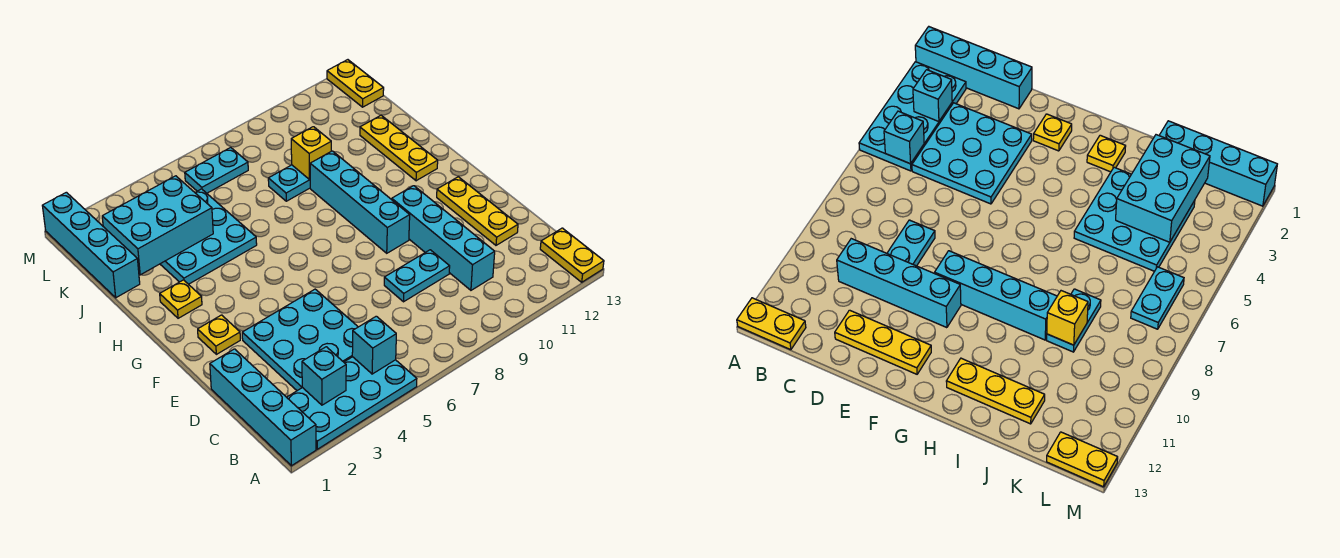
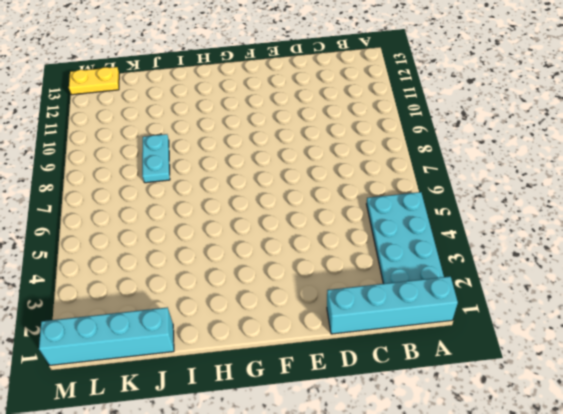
none -> yellow 1x2 plate [540,228,604,282]
none -> cyan 3x3 plate [242,289,358,391]
none -> cyan 1x4 brick [392,186,495,290]

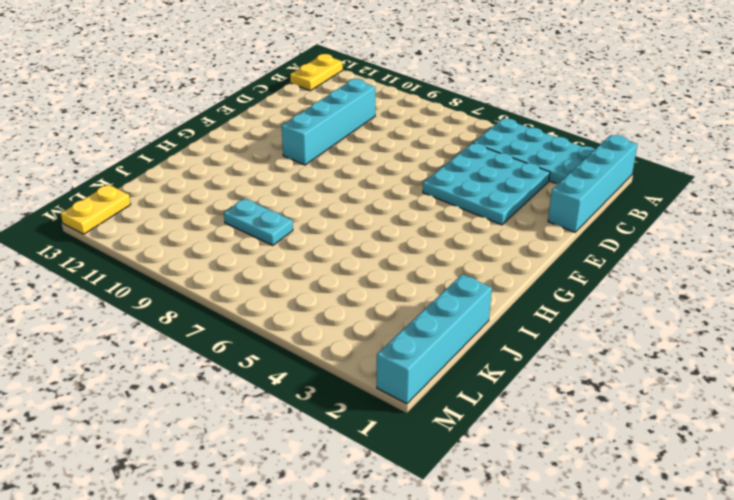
none -> cyan 1x2 plate [384,250,450,302]
none -> yellow 1x3 plate [437,177,518,245]
none -> yellow 1x1 plate [198,315,240,354]

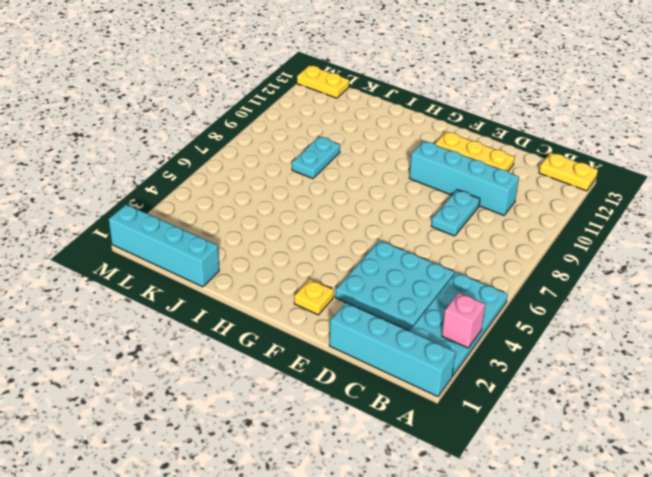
pink 1x1 brick [442,293,485,348] -> none
none -> cyan 1x4 brick [310,151,410,253]
none -> yellow 1x1 plate [160,280,202,318]
none -> yellow 1x3 plate [360,115,438,181]

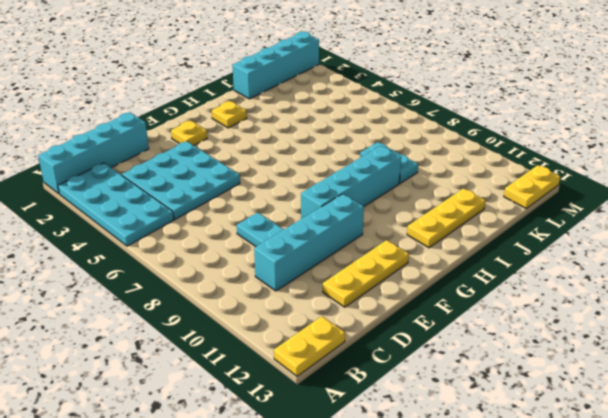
none -> cyan 3x3 plate [160,189,257,284]
none -> cyan 1x2 plate [185,147,248,193]
none -> cyan 1x1 brick [302,347,346,405]

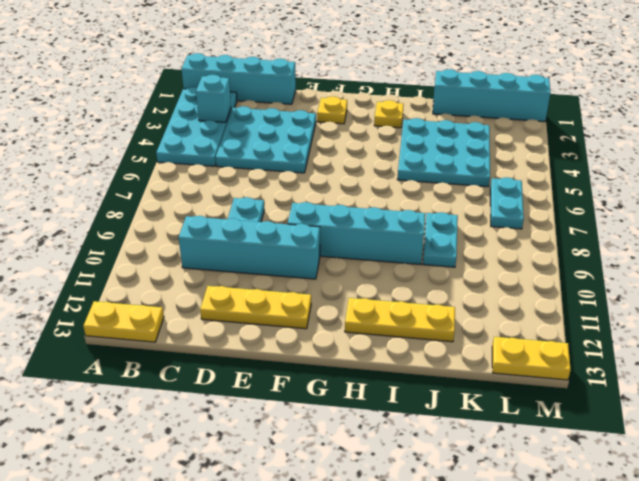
none -> cyan 1x1 brick [352,316,396,374]
none -> cyan 2x3 brick [102,176,213,275]
none -> yellow 1x1 brick [291,127,331,180]

